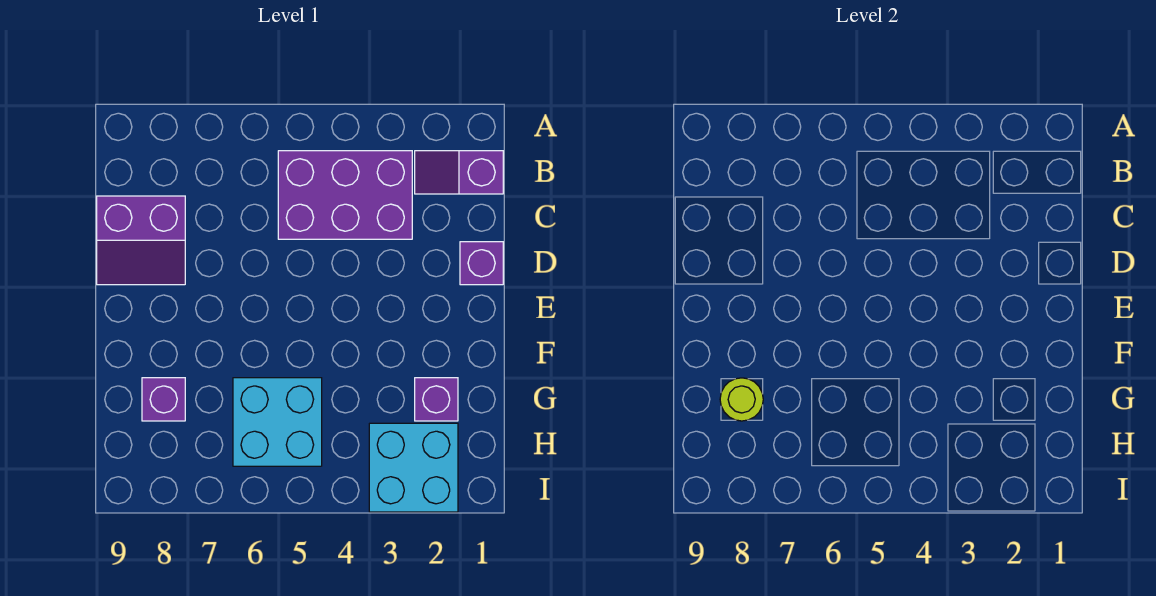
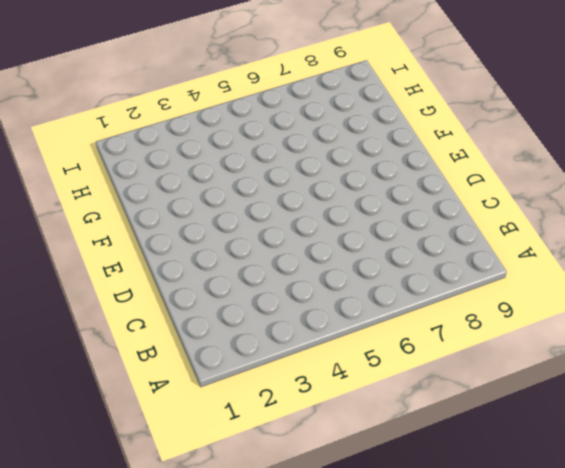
none -> purple 1x2 slope [415,151,503,194]
none -> purple 2x3 brick [278,151,412,239]

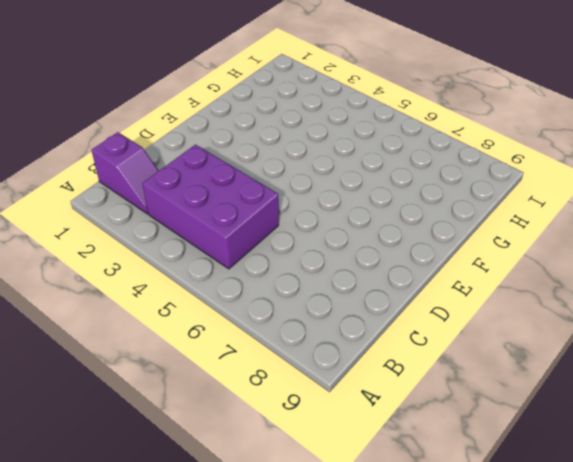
none -> purple 2x2 slope [97,196,185,285]
none -> purple 1x1 brick [460,242,503,285]

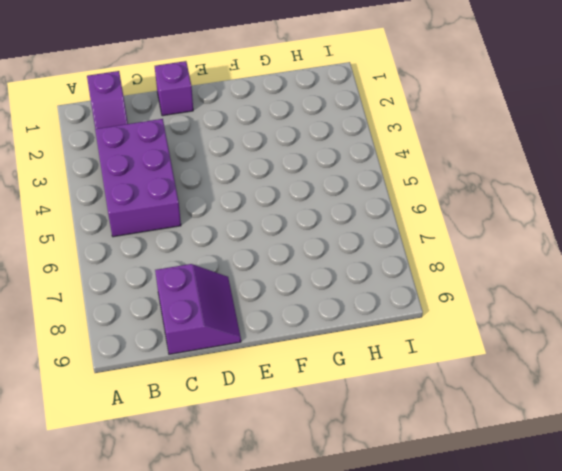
none -> purple 1x1 brick [415,378,458,421]
none -> cyan 2x2 brick [233,378,322,466]

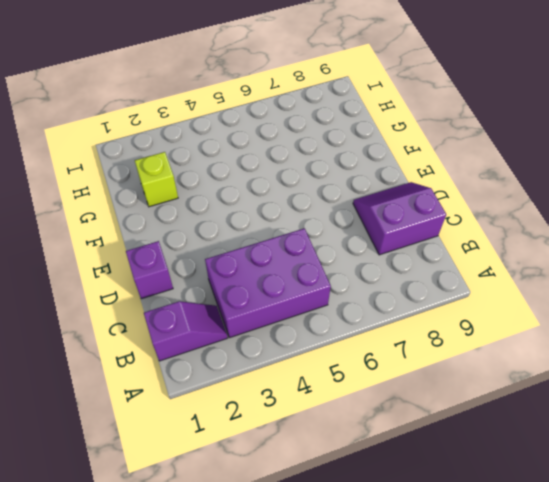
lime 1x1 brick [135,152,178,207] -> purple 1x1 brick [415,378,458,421]
none -> cyan 2x2 brick [233,378,322,466]
none -> purple 1x1 brick [142,378,185,421]

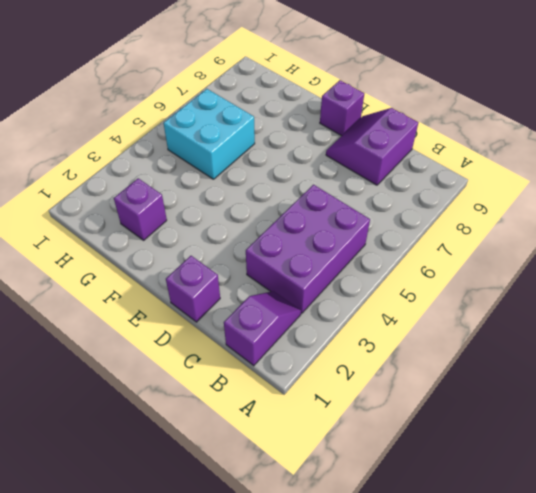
purple 1x1 brick [320,80,364,136] -> purple 1x1 brick moved to [142,378,185,421]
none -> cyan 2x2 brick [369,423,458,512]
none -> lime 1x1 round brick [720,378,763,421]

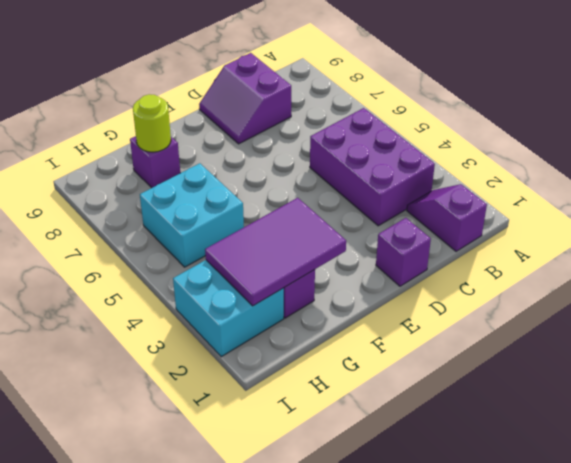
purple 2x3 tile [205,198,346,306] -> none

